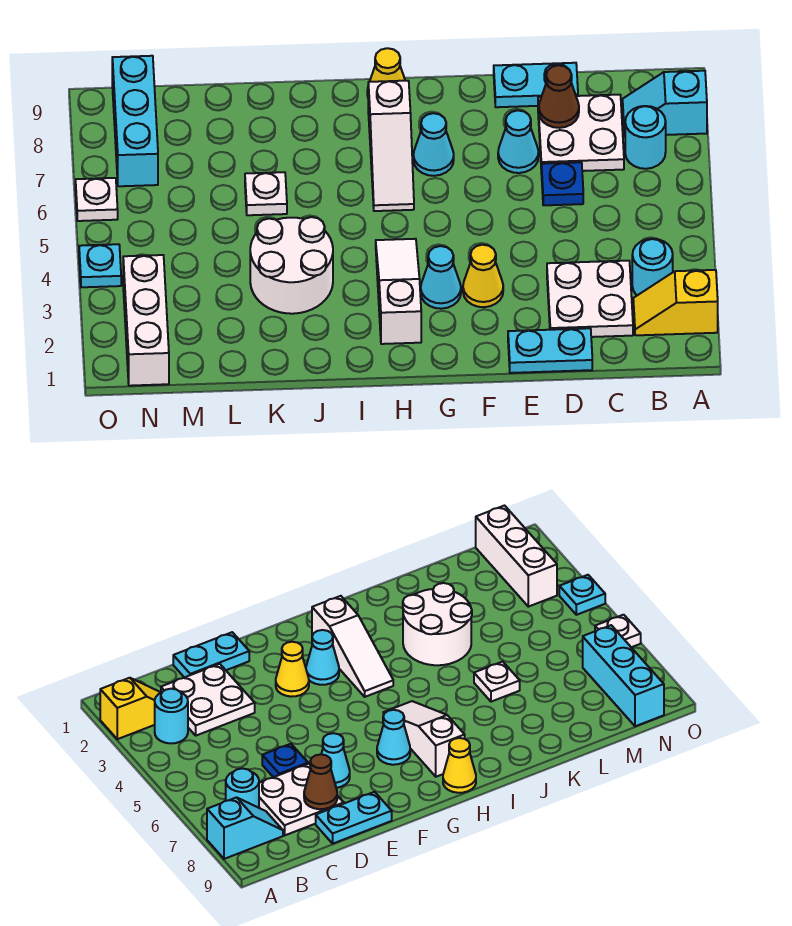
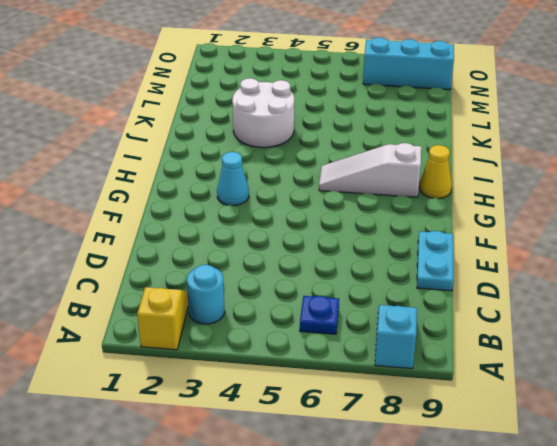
blue 1x1 plate [300,296,339,334] -> blue 1x1 plate moved to [541,162,583,205]
none -> cyan 1x1 round brick [625,106,666,169]
none -> white 2x2 plate [547,261,633,337]
none -> white 2x2 plate [538,95,624,171]

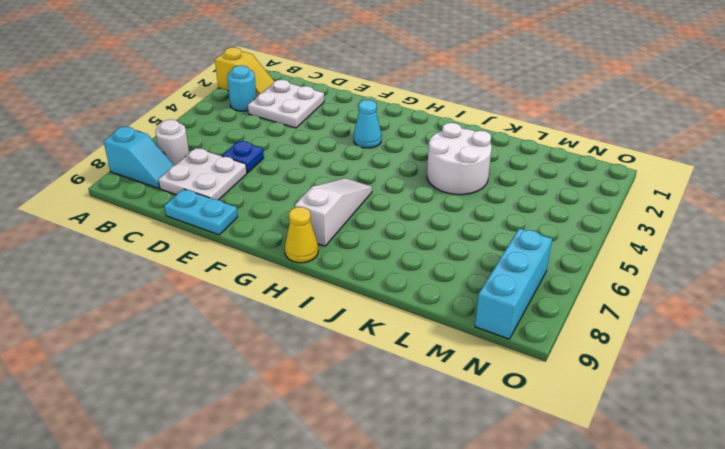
white 1x1 round brick [155,119,189,165] -> cyan 1x1 round brick [625,106,666,169]
none -> cyan 1x2 plate [508,328,592,373]
none -> cyan 1x1 cone [498,110,538,173]
none -> yellow 1x1 cone [463,245,503,307]

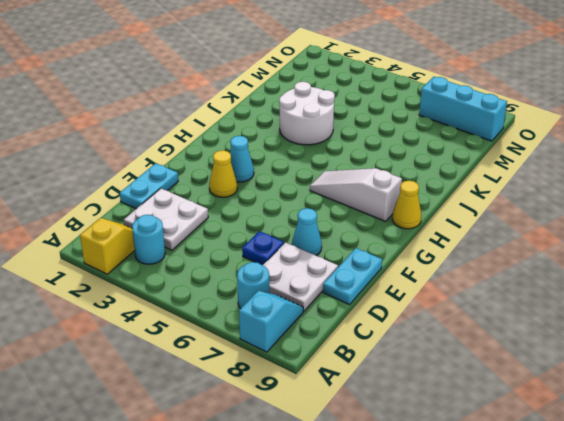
none -> cyan 1x1 cone [413,113,454,176]
none -> white 1x3 slope [376,239,421,344]
none -> white 1x1 plate [245,172,287,215]

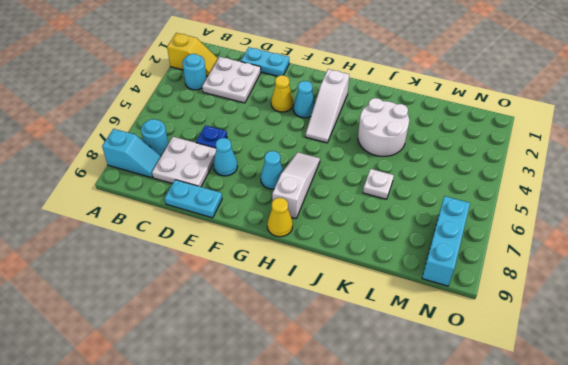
none -> white 1x3 brick [123,255,169,386]
none -> cyan 1x1 plate [79,244,121,287]
none -> white 1x1 plate [76,178,118,221]

